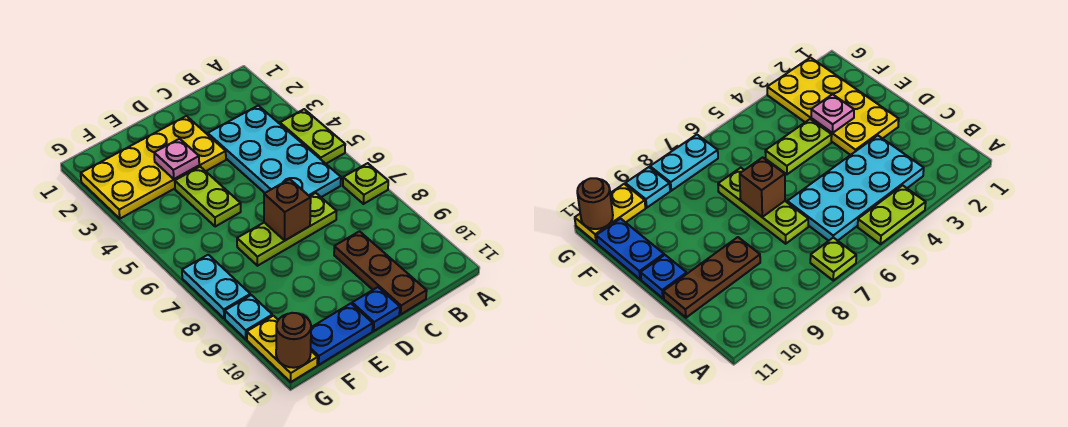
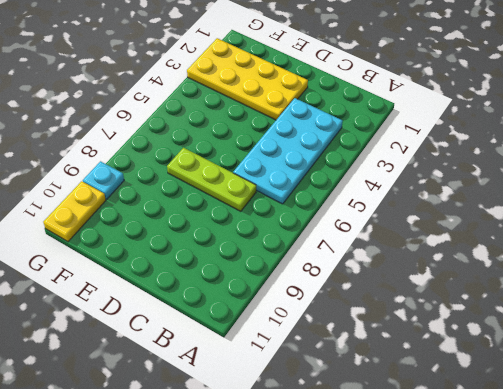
none -> lime 1x2 plate [280,109,345,164]
none -> lime 1x1 plate [343,163,388,204]
none -> brown 1x3 plate [334,231,427,314]

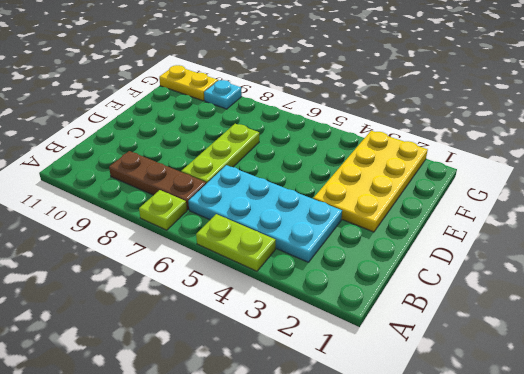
brown 1x3 plate [109,151,206,210] -> brown 1x3 plate moved to [334,231,427,314]
none -> blue 1x1 plate [352,287,400,331]
none -> lime 1x2 plate [175,167,241,227]
none -> blue 1x2 plate [311,303,373,365]

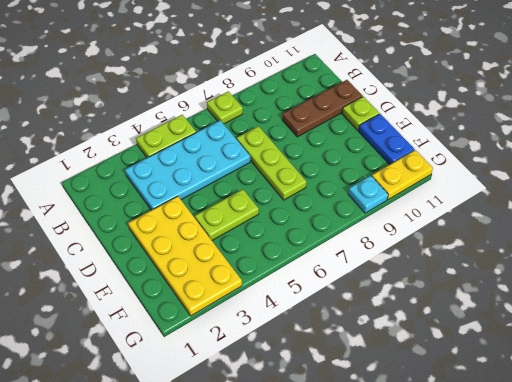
lime 1x1 plate [342,97,379,131] -> blue 1x1 plate [352,287,400,331]
none -> cyan 1x2 plate [182,255,250,318]
none -> brown 1x1 brick [264,179,311,240]
none -> pink 1x1 plate [154,139,199,179]

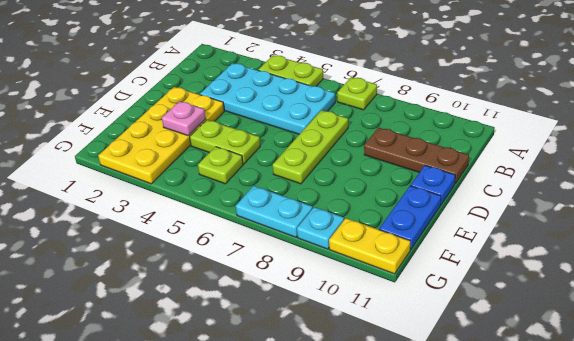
lime 1x1 plate [198,147,243,184] -> none
none -> brown 1x1 brick [264,179,311,240]
none -> brown 1x1 round brick [276,313,311,368]

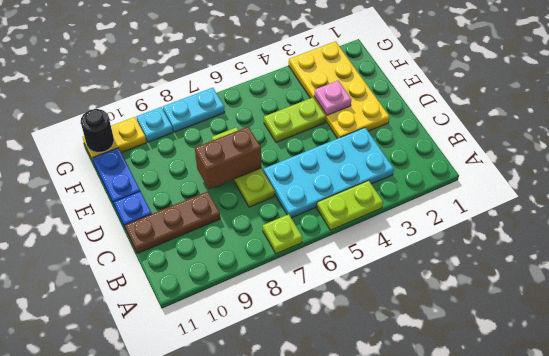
brown 1x2 brick [195,127,261,189] -> brown 1x1 brick [264,179,311,240]
black 1x1 round brick [81,109,114,152] -> brown 1x1 round brick [276,313,311,368]

